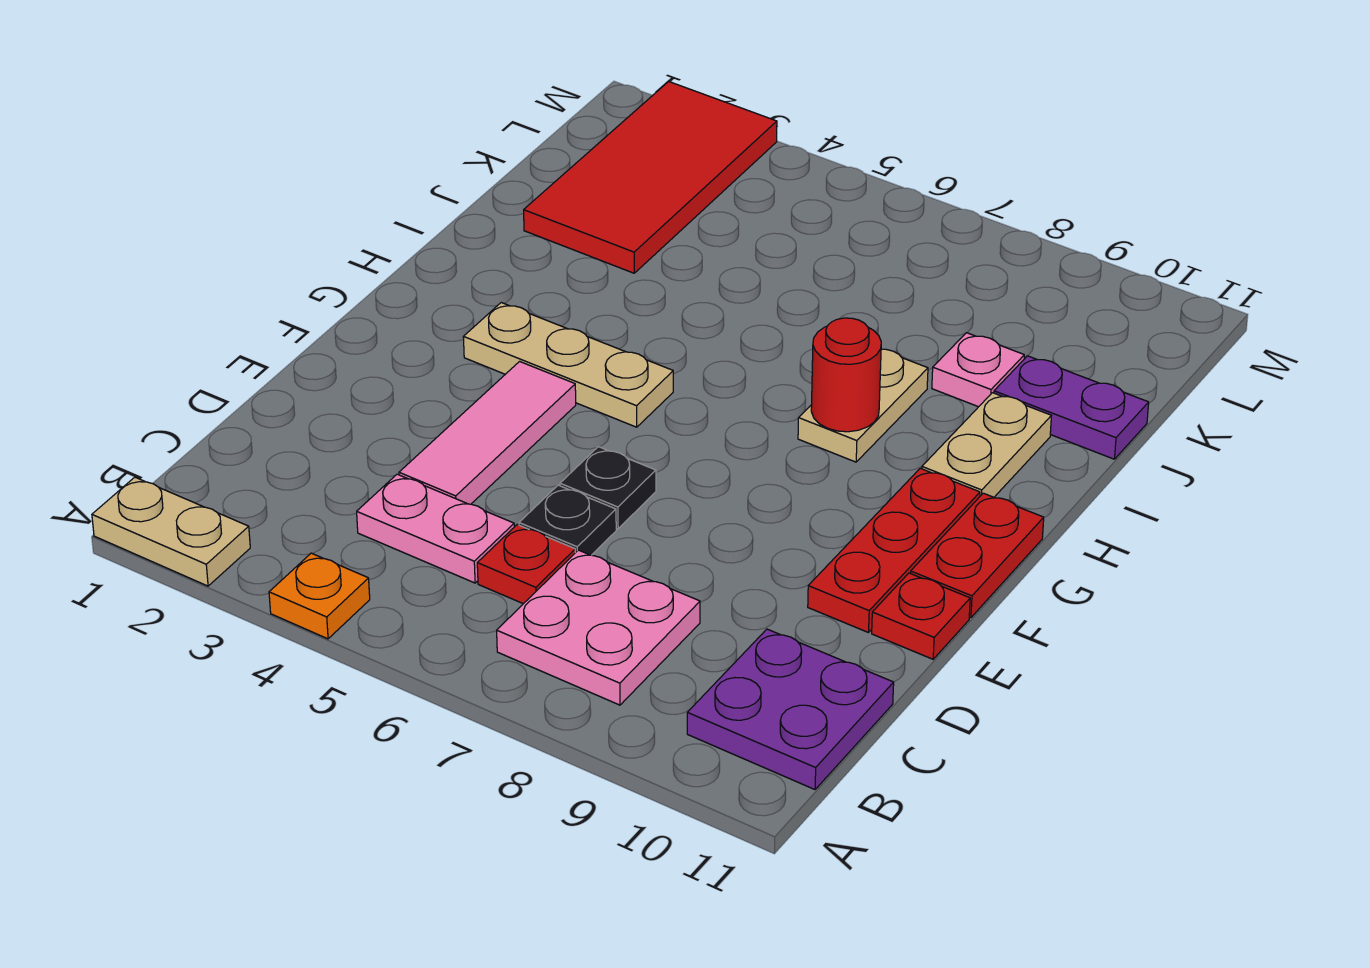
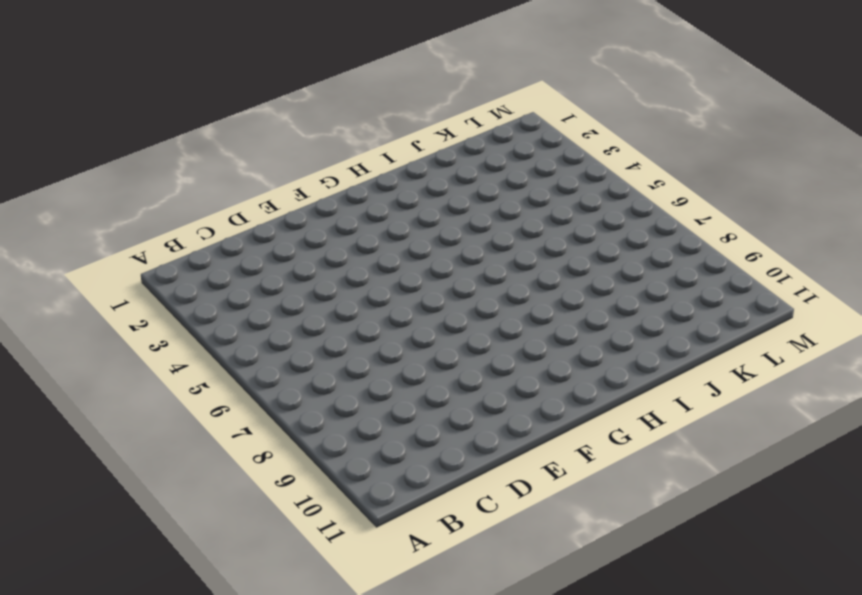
none -> tan 1x2 plate [92,477,250,586]
none -> orange 1x1 plate [269,553,370,639]
none -> pink 2x2 plate [497,550,700,705]

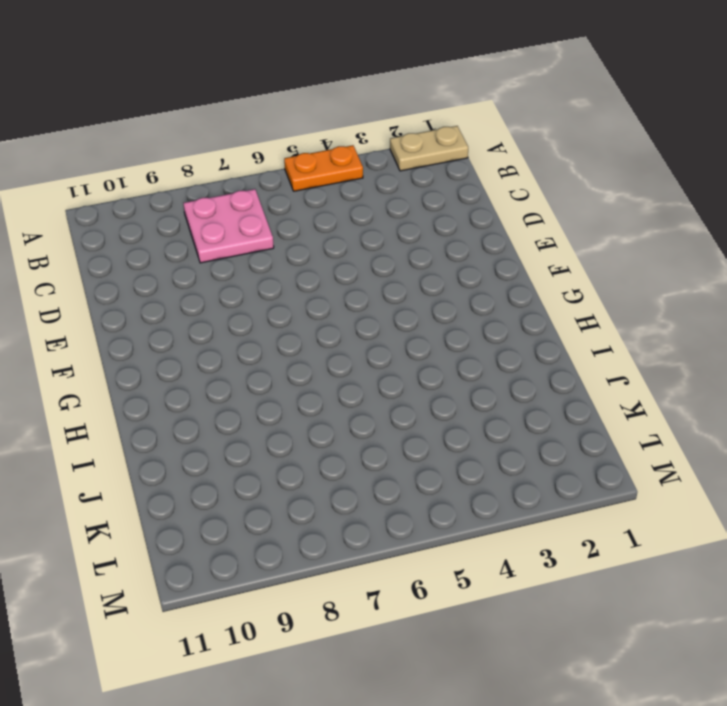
orange 1x2 plate [284,145,363,191] -> orange 1x1 plate [269,553,370,639]
none -> purple 2x2 plate [687,629,894,790]
none -> pink 1x2 plate [357,474,514,583]
none -> red 1x1 plate [477,525,575,604]

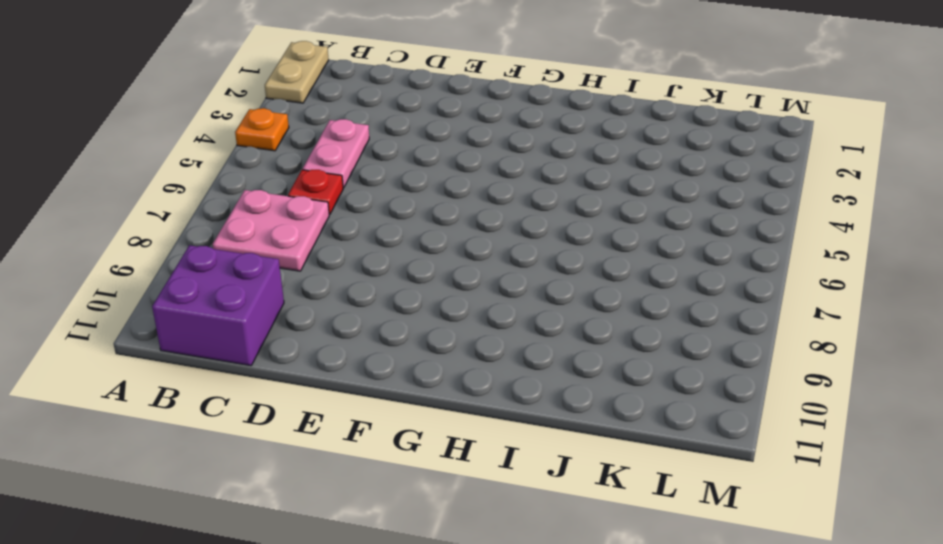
purple 2x2 brick [152,245,284,366] -> purple 2x2 plate [687,629,894,790]
none -> pink 1x3 tile [399,361,576,504]
none -> black 1x1 plate [519,485,616,555]
none -> black 1x1 plate [560,447,656,529]

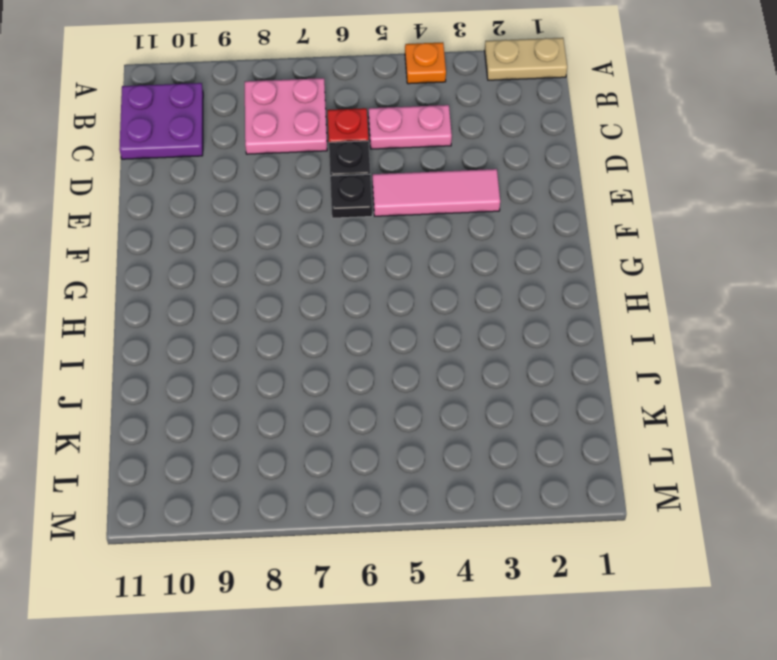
pink 1x3 tile [373,169,500,216] -> pink 1x3 tile turned to [399,361,576,504]
none -> red 1x3 plate [808,468,980,633]
none -> red 1x1 plate [872,573,970,659]
none -> red 1x2 plate [911,493,1044,618]

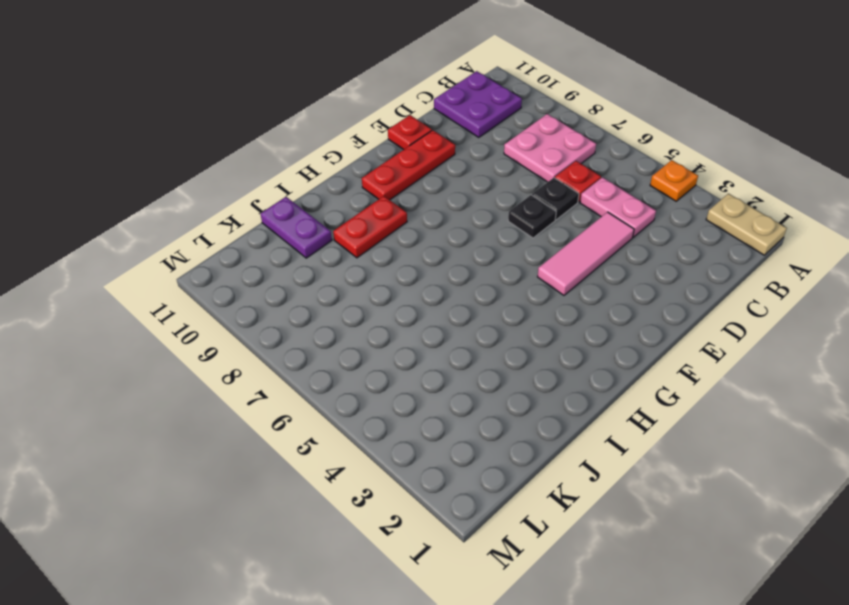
red 1x2 plate [333,196,407,258] -> red 1x2 plate moved to [911,493,1044,618]
none -> tan 1x3 plate [463,303,673,427]
none -> tan 1x2 plate [798,349,928,462]
none -> tan 1x2 plate [922,393,1051,497]

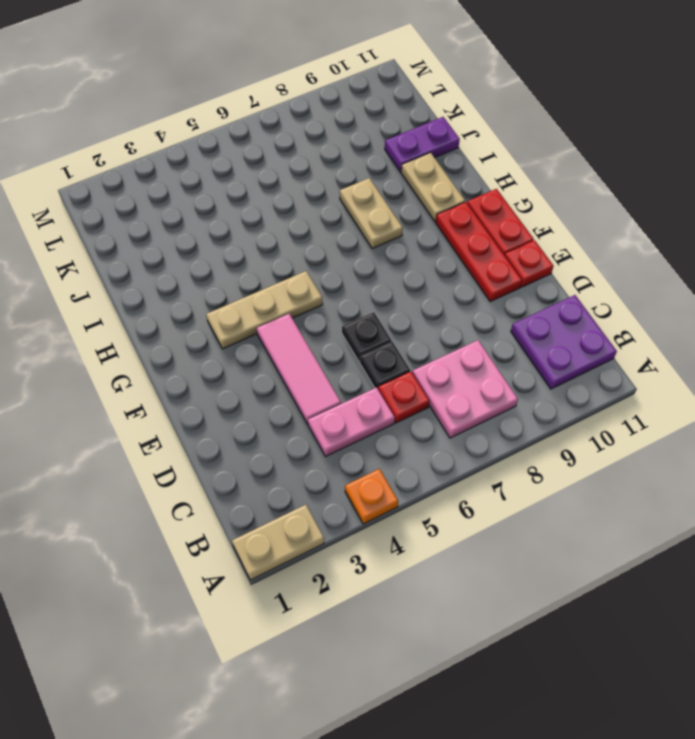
none -> red 2x4 tile [524,82,777,273]
none -> pink 1x1 plate [932,333,1024,407]
none -> red 1x1 round brick [811,318,881,432]

